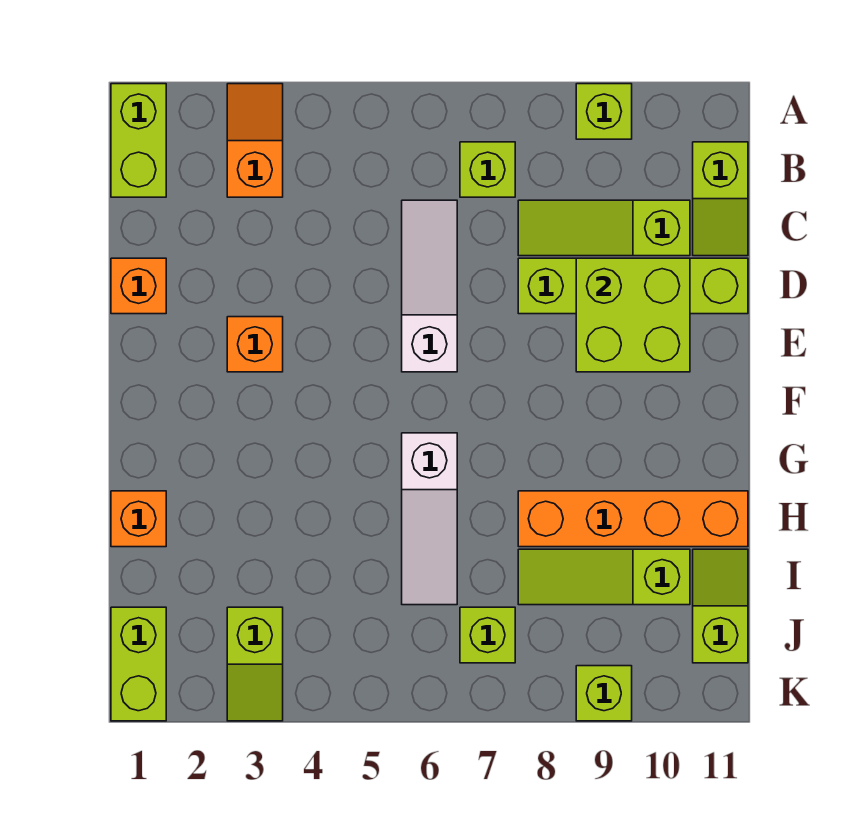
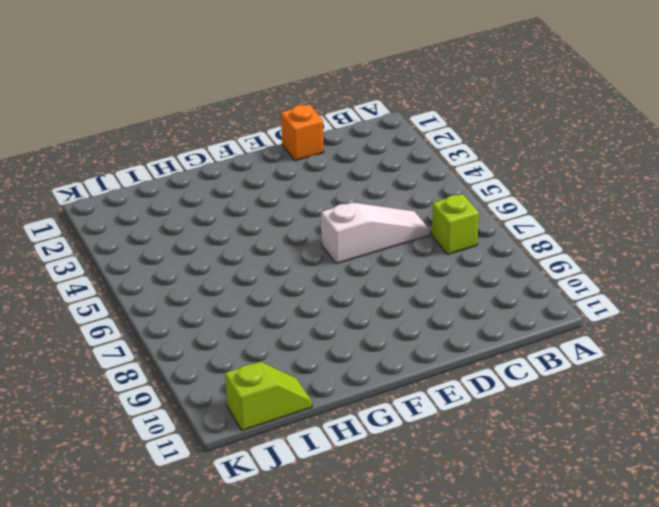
none -> lime 1x2 brick [111,84,166,197]
none -> orange 1x2 slope [227,84,283,197]
none -> lime 1x1 brick [576,84,632,139]

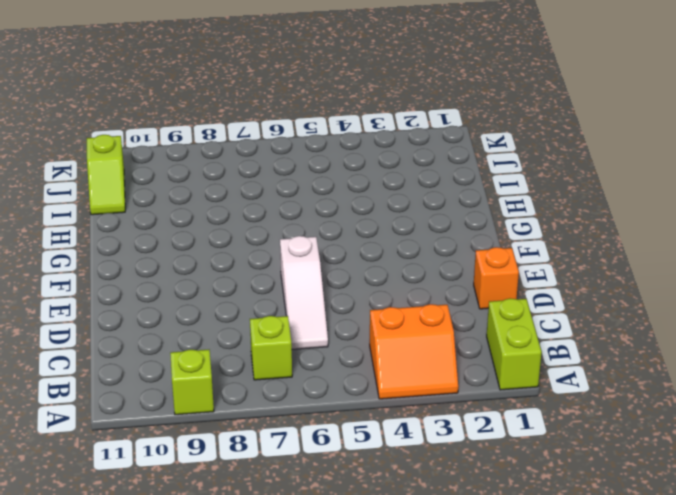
orange 2x2 slope [370,304,458,399] -> orange 1x2 slope [227,84,283,197]
none -> lime 1x2 slope [693,142,748,256]
none -> lime 1x3 slope [518,200,690,256]
none -> lime 1x4 brick [518,258,748,314]

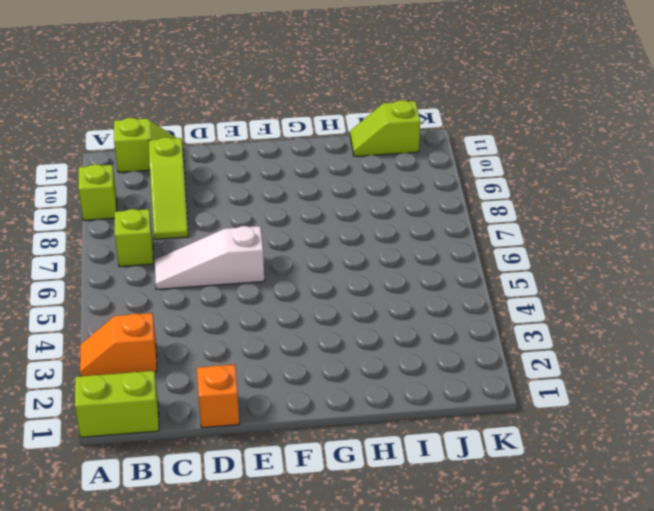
none -> lime 1x4 brick [518,258,748,314]
none -> orange 1x1 brick [227,317,283,372]
none -> white 1x3 slope [402,433,457,605]

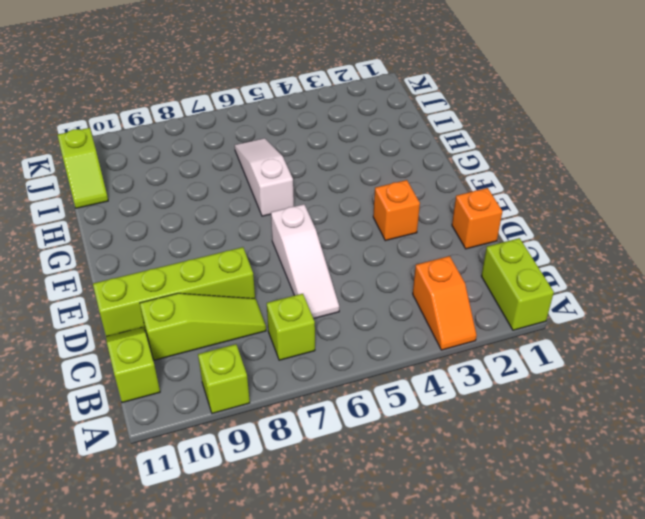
none -> orange 1x1 brick [111,491,166,547]
none -> orange 1x4 brick [518,491,748,547]
none -> lime 1x3 slope [518,549,690,605]

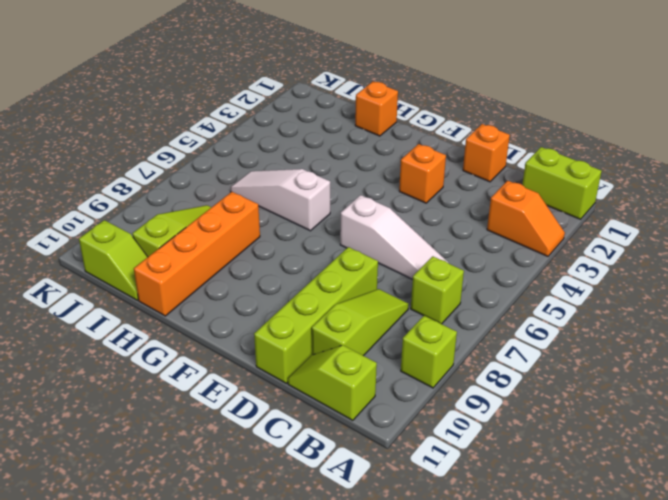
none -> lime 1x2 brick [111,607,166,721]
none -> lime 1x2 slope [227,607,283,721]
none -> lime 1x1 brick [460,607,515,663]

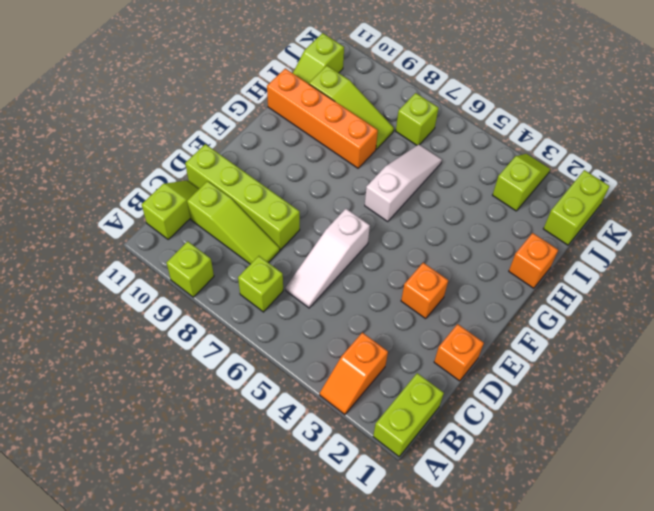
none -> lime 1x1 brick [576,666,632,721]
none -> lime 2x2 brick [576,258,690,372]

